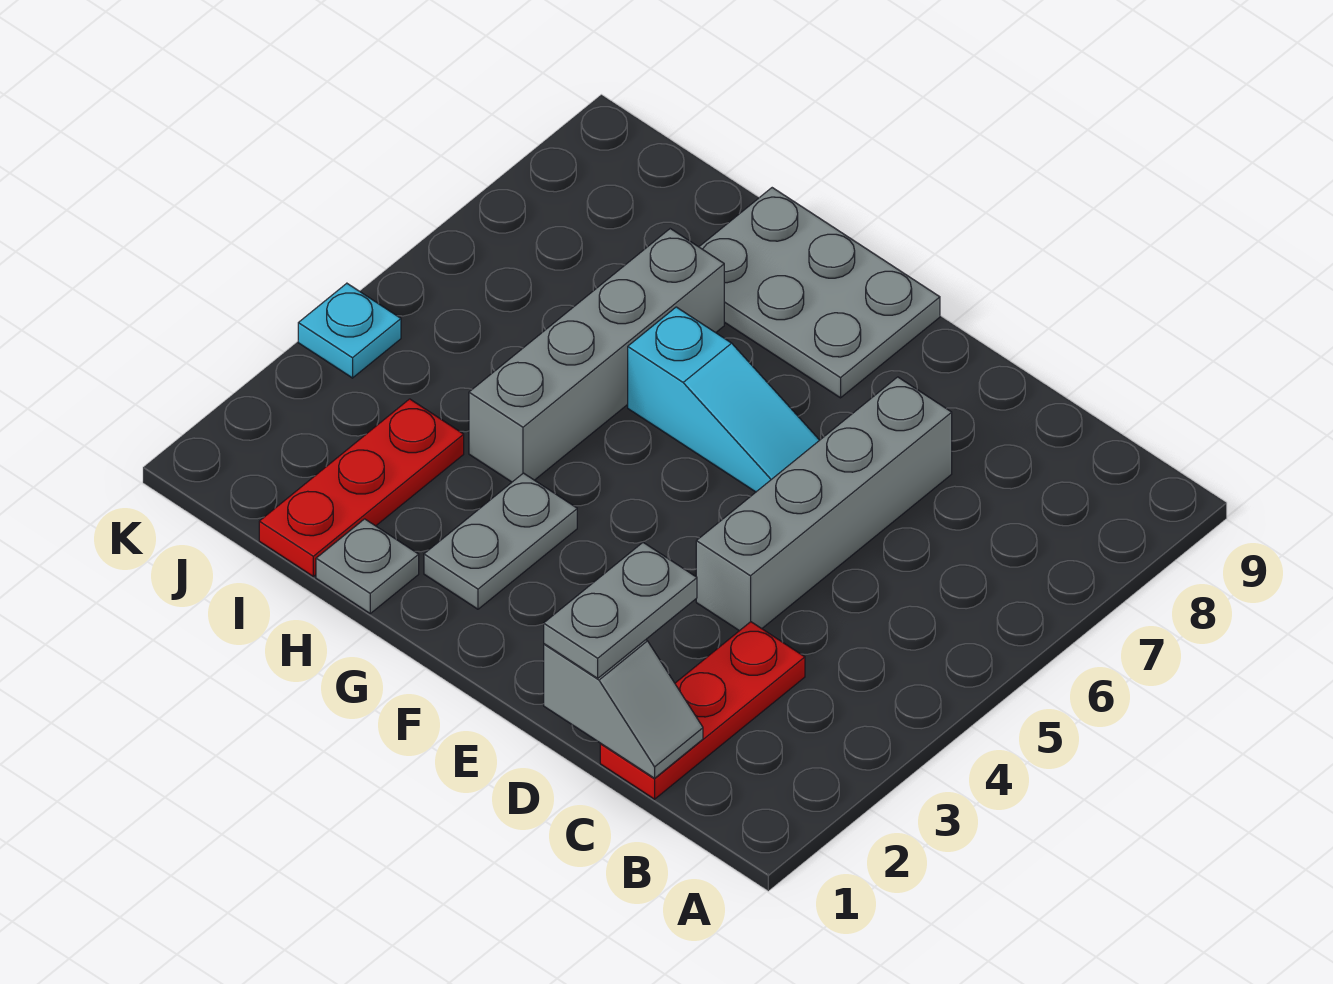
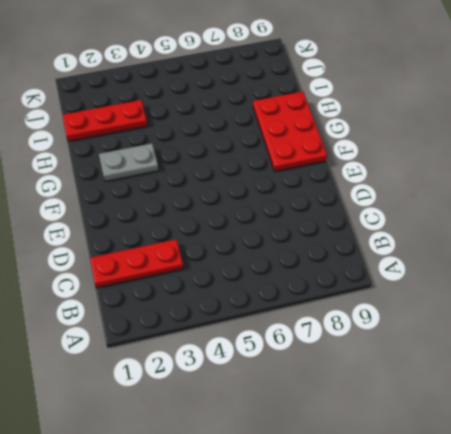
red 2x3 plate [253,91,327,172] -> grey 2x3 plate [699,188,940,398]
none -> grey 1x4 brick [696,377,952,631]
none -> cyan 1x3 slope [628,307,819,492]

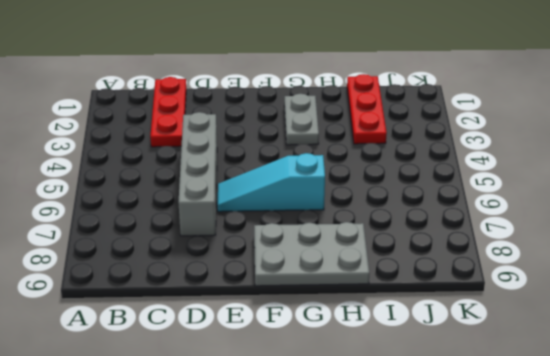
none -> grey 1x1 plate [316,519,419,613]
none -> grey 1x4 brick [469,229,724,482]

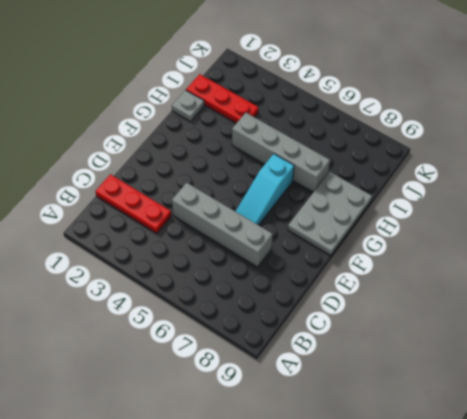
none -> grey 1x2 plate [424,473,577,609]
none -> cyan 1x1 plate [298,283,401,378]

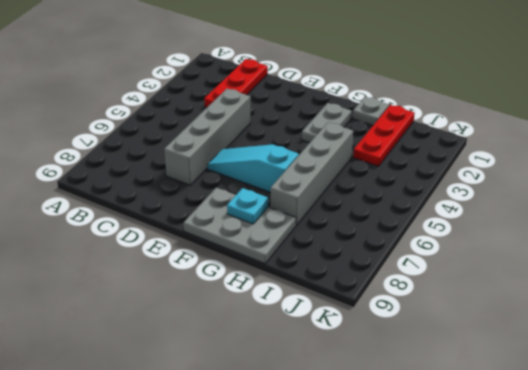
cyan 1x1 plate [227,188,268,224] -> cyan 1x1 plate moved to [298,283,401,378]
none -> grey 1x2 slope [544,640,703,778]
none -> grey 1x2 plate [544,543,697,678]

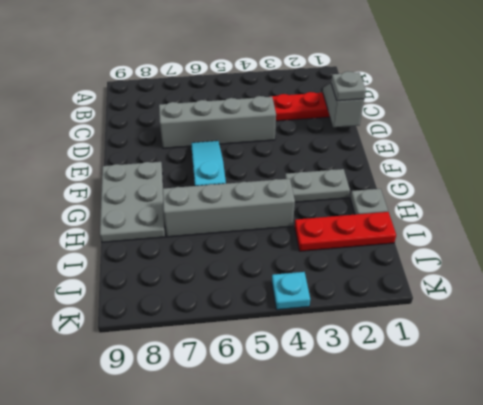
grey 1x1 plate [331,71,366,101] -> grey 1x2 plate [544,543,697,678]

